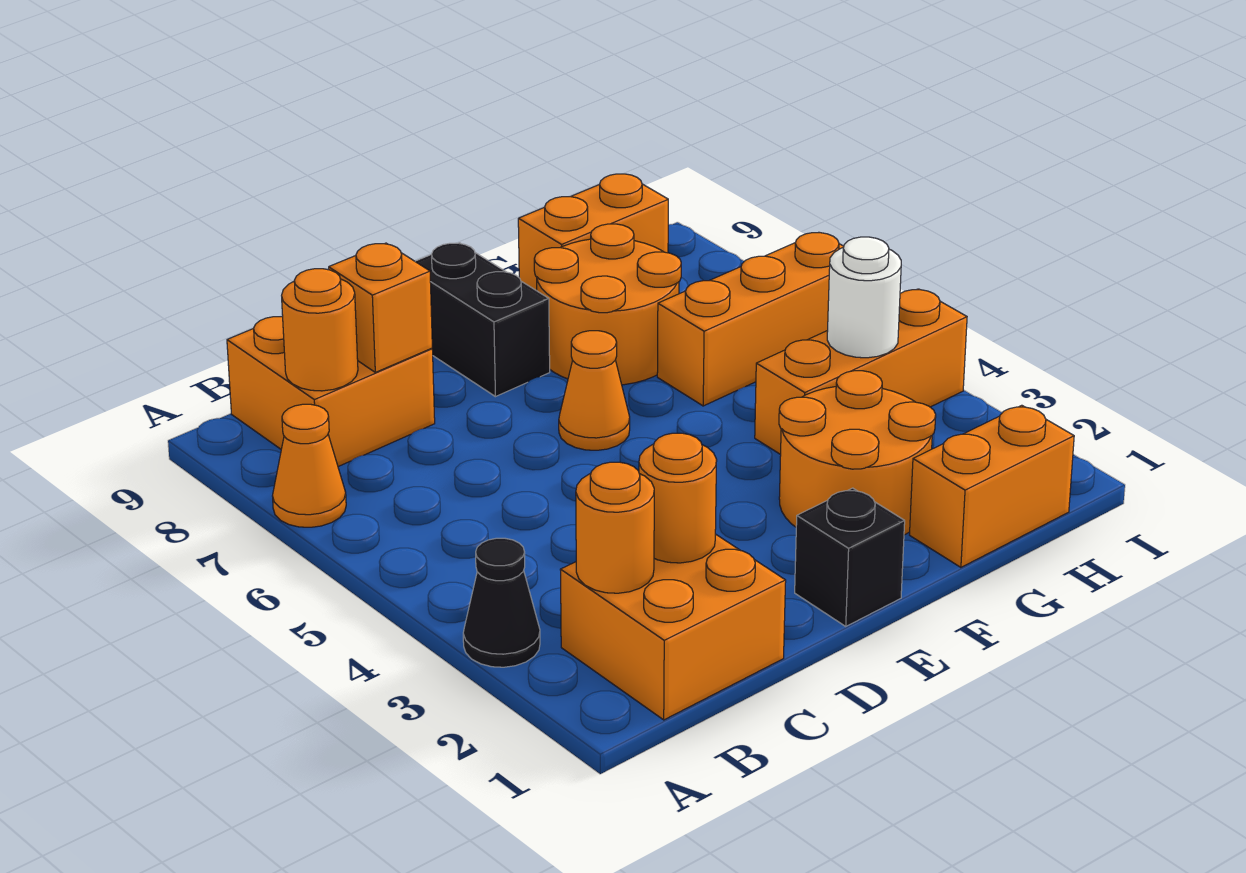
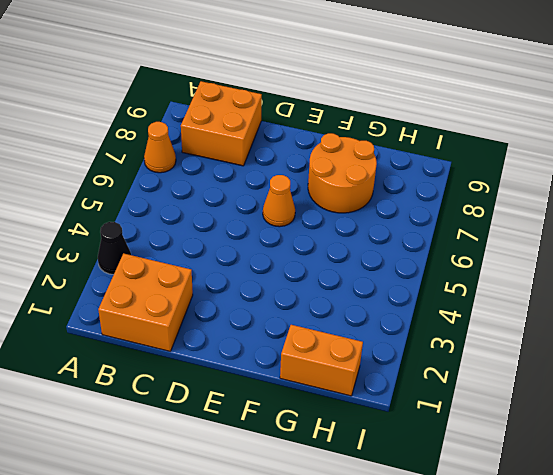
none -> black 1x1 brick [795,488,905,626]
none -> black 1x2 brick [415,243,550,397]
none -> orange 2x2 round brick [779,371,936,535]

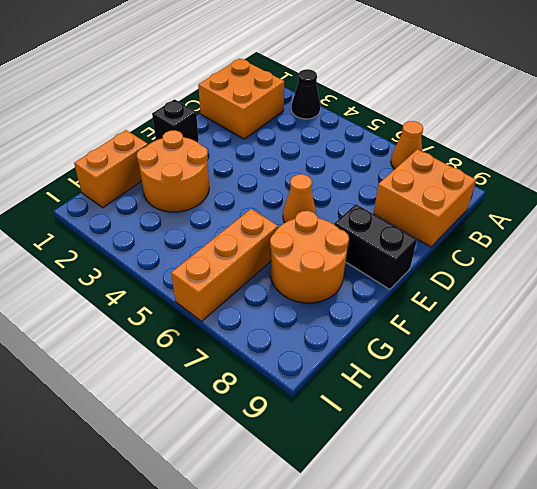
none -> orange 1x3 brick [755,289,967,455]
none -> orange 1x2 brick [518,174,668,291]
none -> orange 1x1 round brick [576,462,654,593]

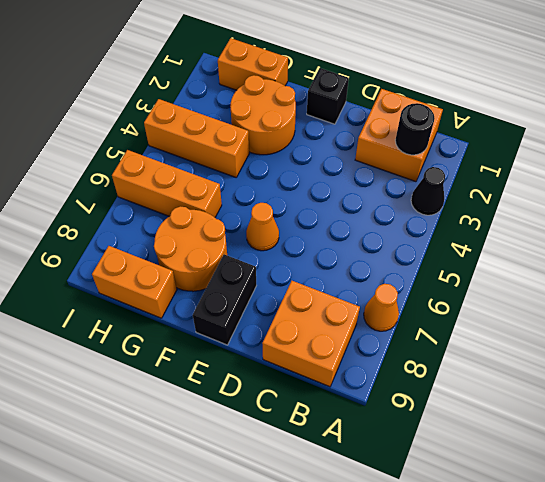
black 1x1 round brick [395,103,435,155] -> orange 1x1 round brick [576,462,654,593]
none -> orange 1x1 round brick [282,269,358,391]
none -> orange 1x1 round brick [639,433,717,563]
none -> orange 1x1 brick [329,243,432,372]

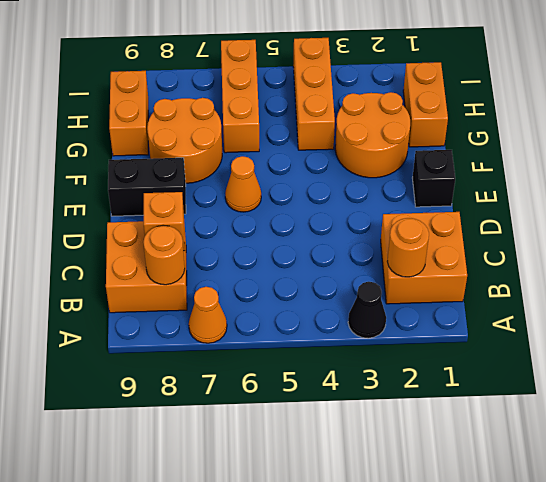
none -> orange 1x1 round brick [639,433,717,563]
none -> white 1x1 round brick [827,237,901,358]

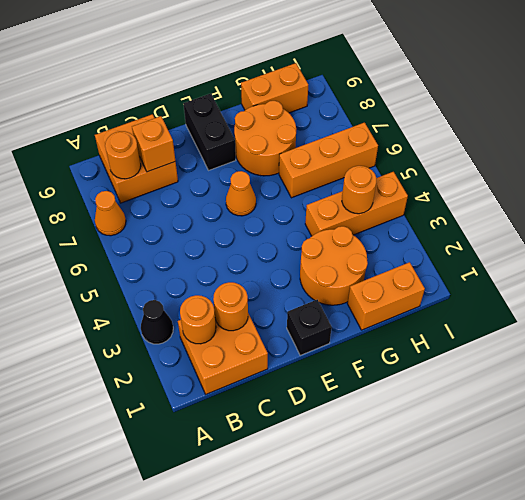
orange 1x1 round brick [342,166,376,214] -> white 1x1 round brick [827,237,901,358]

